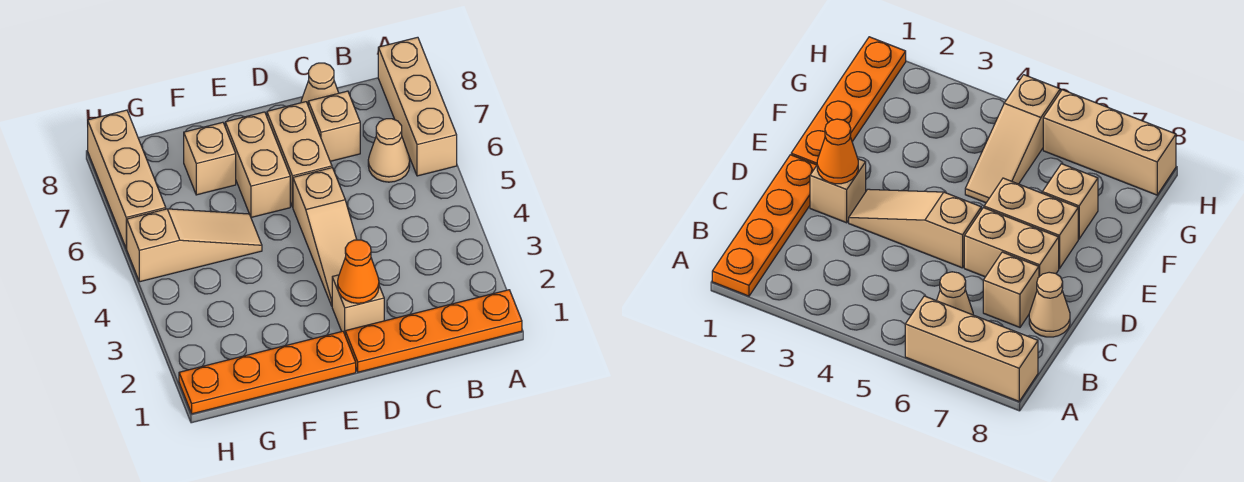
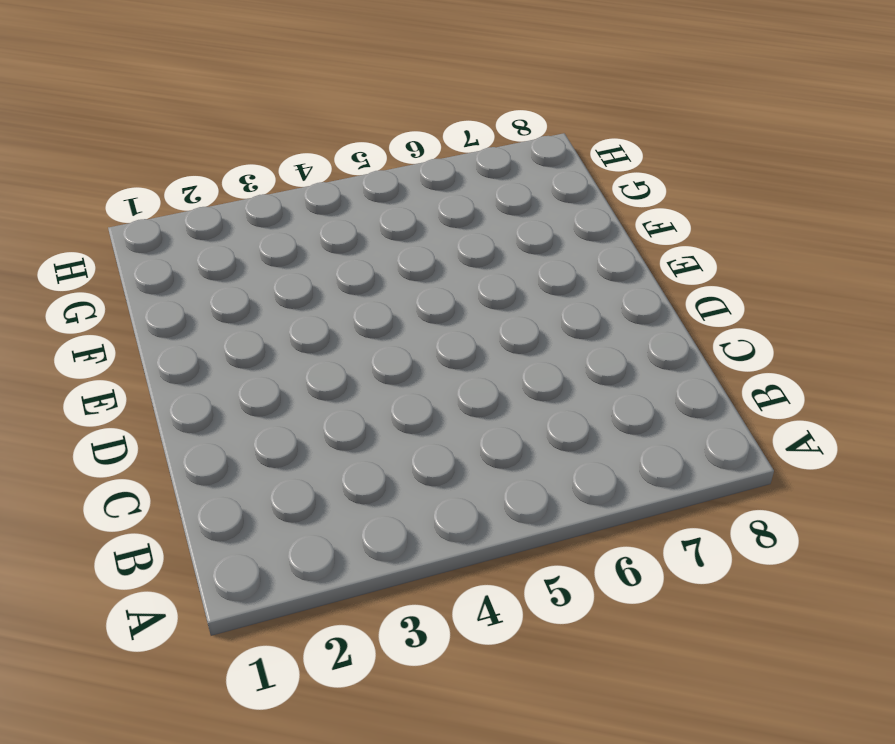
none -> orange 1x4 plate [345,290,522,372]
none -> tan 1x3 brick [378,37,457,176]
none -> tan 1x1 cone [368,119,410,182]

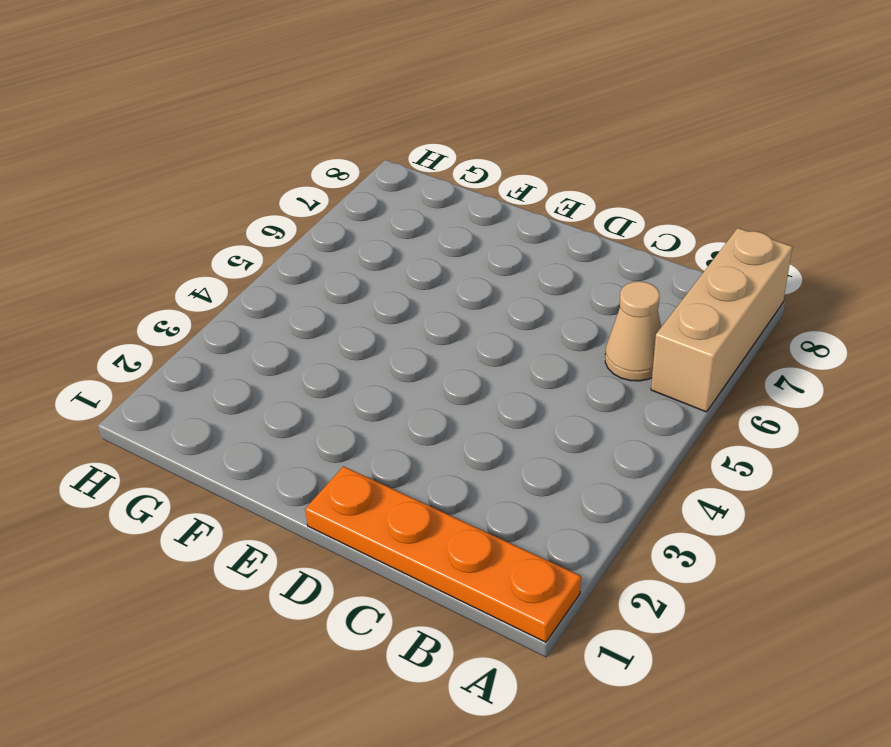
none -> tan 1x1 brick [308,91,360,161]
none -> tan 1x1 cone [301,63,338,104]
none -> tan 1x1 brick [332,275,384,334]

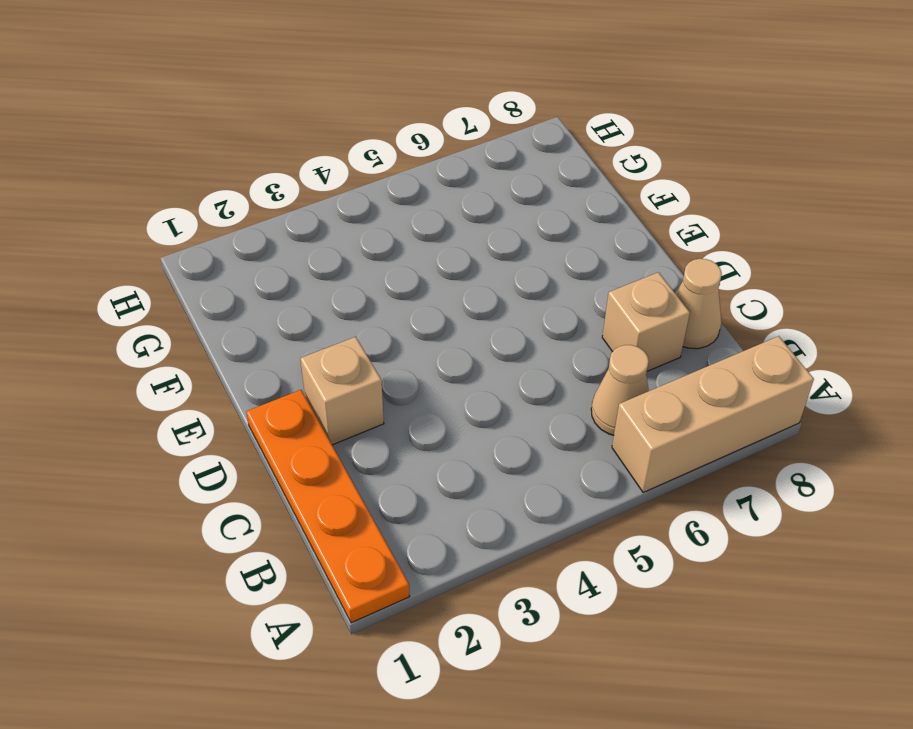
none -> tan 1x3 slope [293,168,357,306]
none -> tan 1x2 brick [267,102,332,207]
none -> orange 1x4 plate [179,331,356,414]

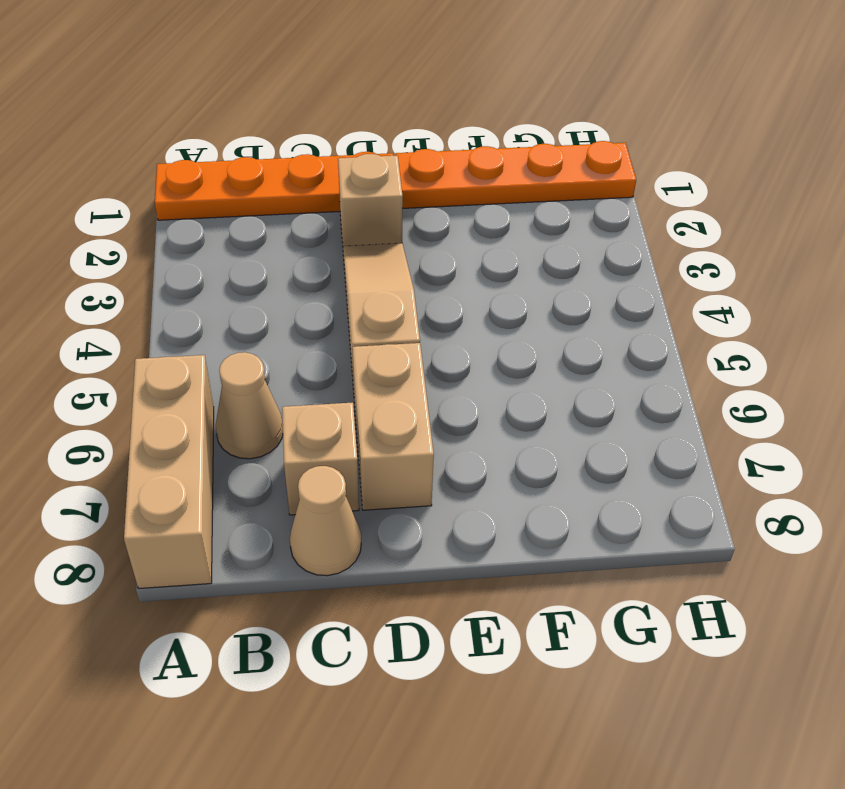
none -> tan 1x2 brick [225,112,290,217]
none -> tan 1x3 slope [126,209,262,282]
none -> tan 1x1 brick [184,122,236,195]

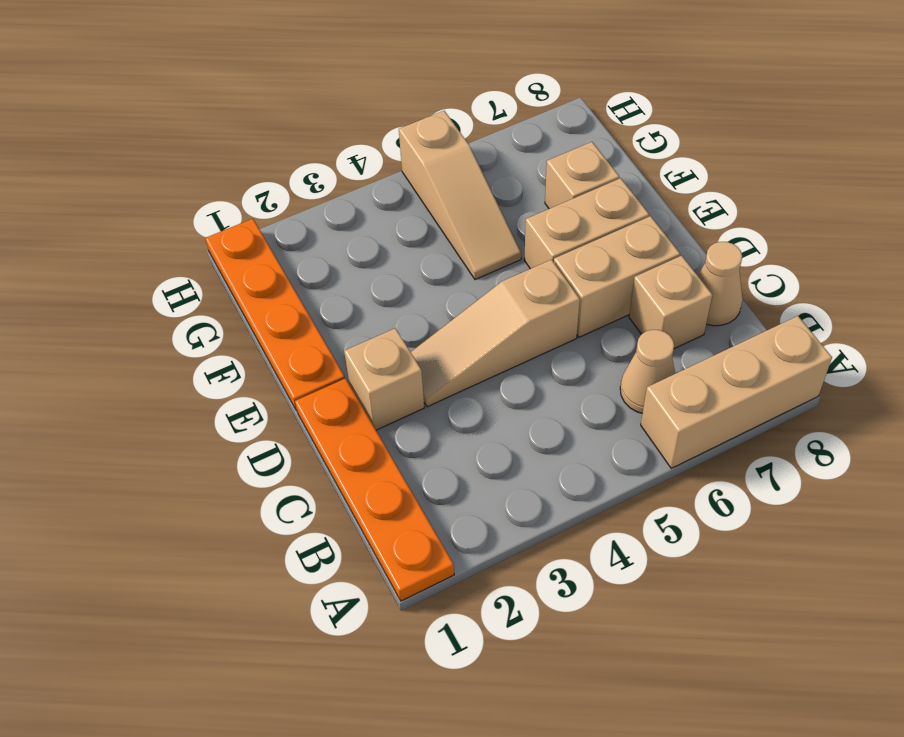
none -> tan 1x3 brick [88,110,166,248]
none -> orange 1x1 cone [338,240,379,303]

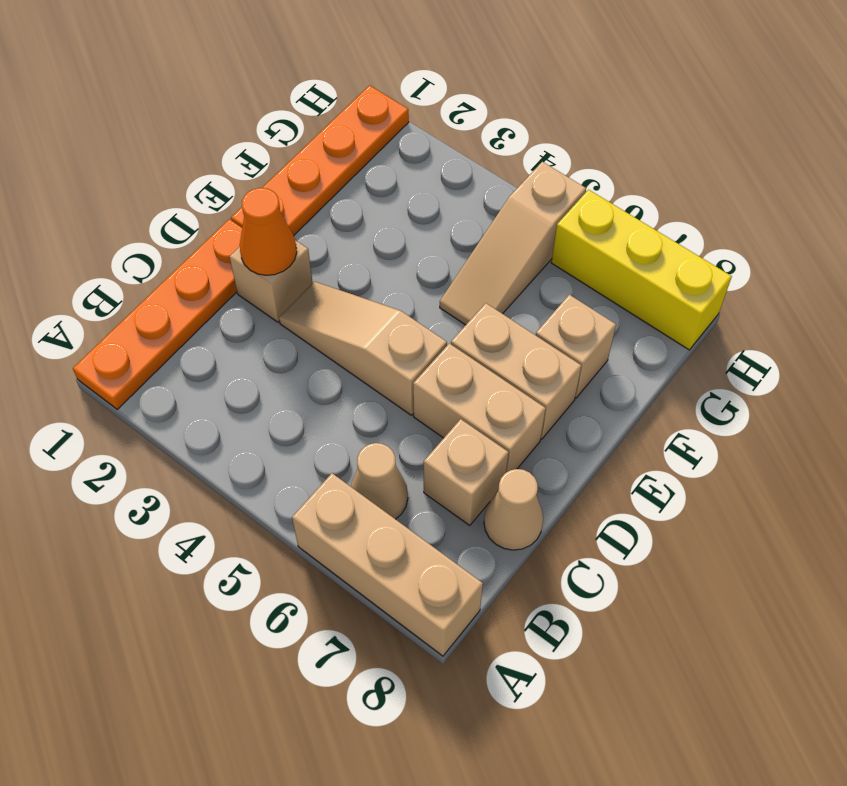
yellow 1x3 brick [551,190,732,350] -> tan 1x3 brick [88,110,166,248]

